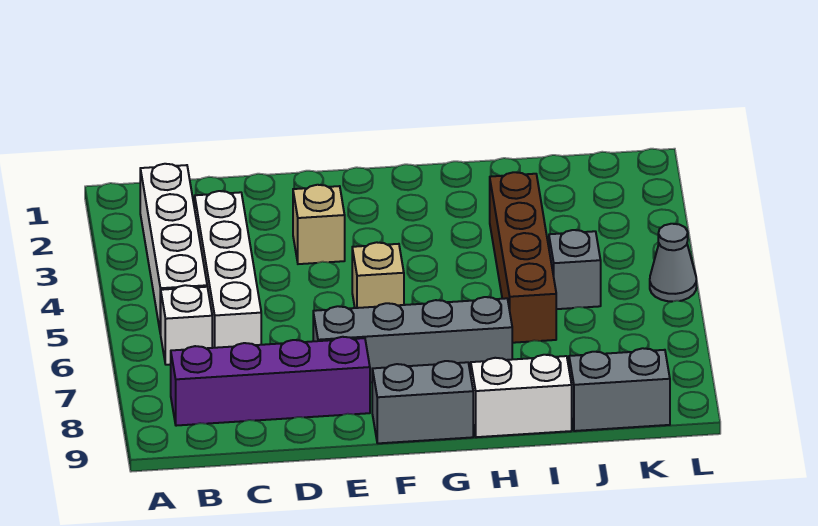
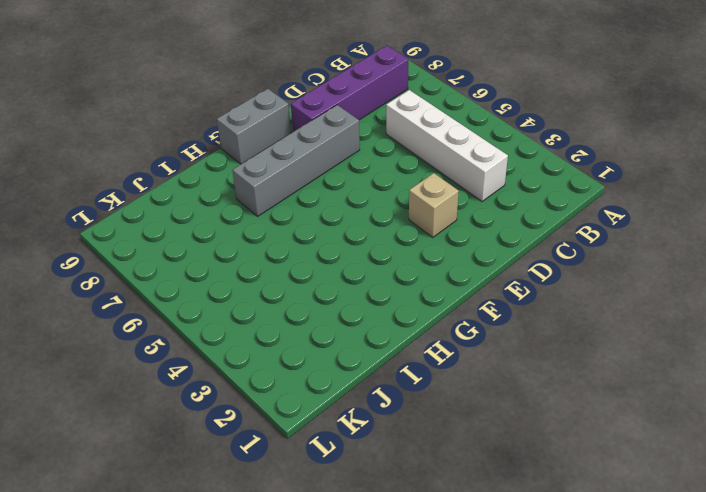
none -> white 1x4 brick [140,164,207,334]
none -> white 1x1 brick [161,285,212,365]
none -> tan 1x1 brick [352,242,404,308]

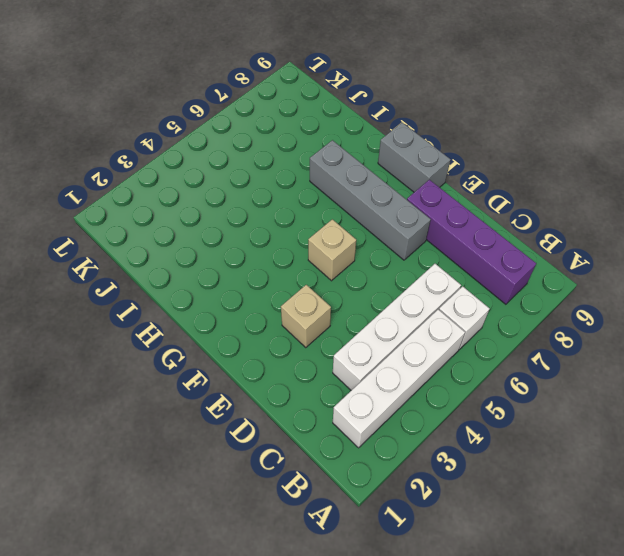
none -> white 1x2 brick [471,355,572,437]
none -> brown 1x4 brick [490,172,556,343]
none -> grey 1x1 brick [549,230,601,309]

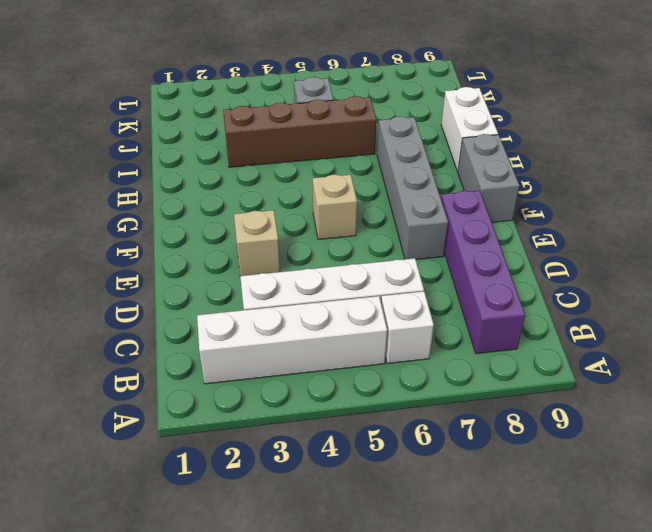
none -> grey 1x2 brick [569,348,670,431]
none -> grey 1x1 cone [650,224,696,302]

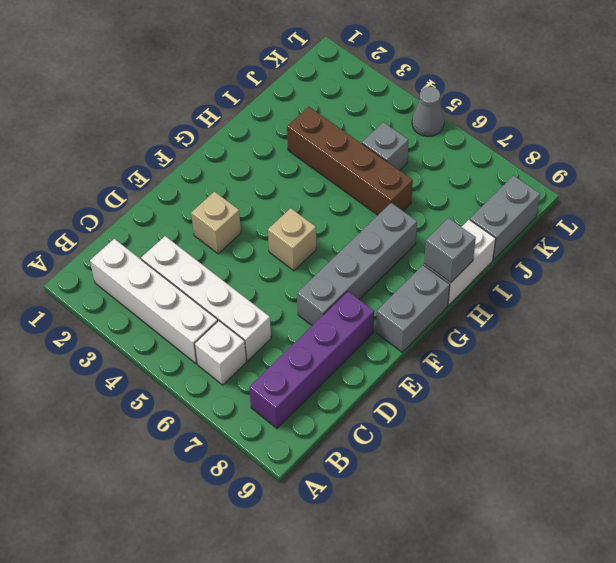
grey 1x1 brick [424,218,476,283] -> none

